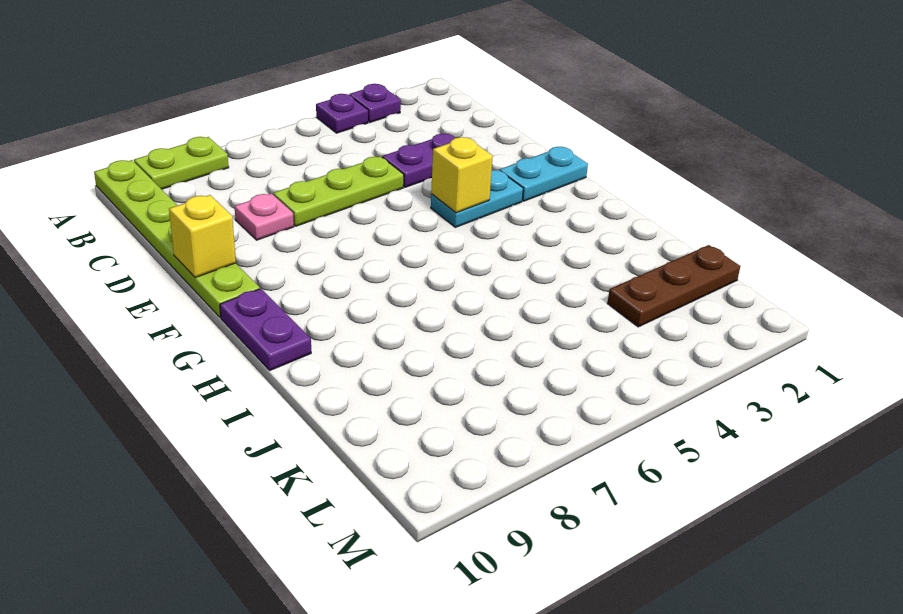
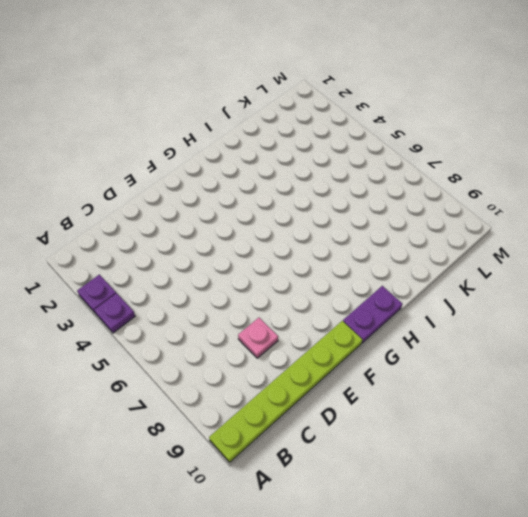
none -> lime 1x2 plate [134,137,229,189]
none -> purple 1x2 plate [382,134,455,187]
none -> lime 1x3 plate [273,156,404,226]

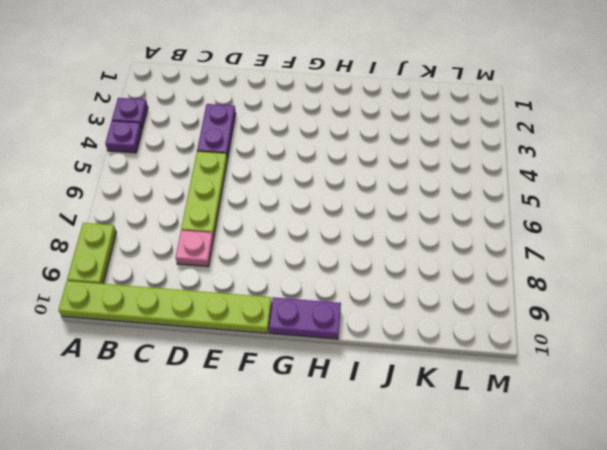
none -> cyan 1x2 plate [500,147,588,201]
none -> cyan 1x2 plate [431,170,523,227]
none -> brown 1x3 plate [607,245,740,327]

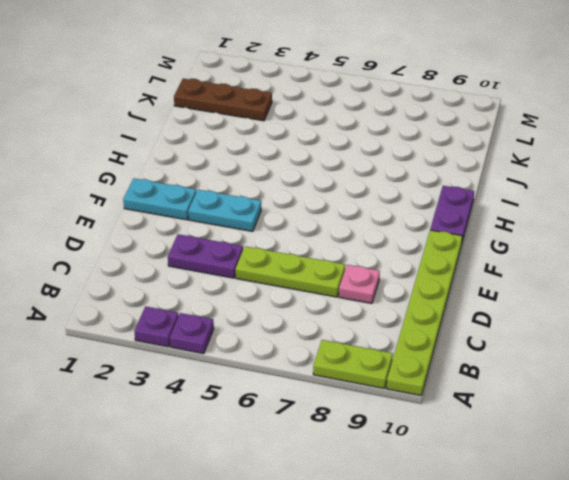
none -> yellow 1x1 brick [169,195,236,278]
none -> yellow 1x1 brick [431,137,493,213]

